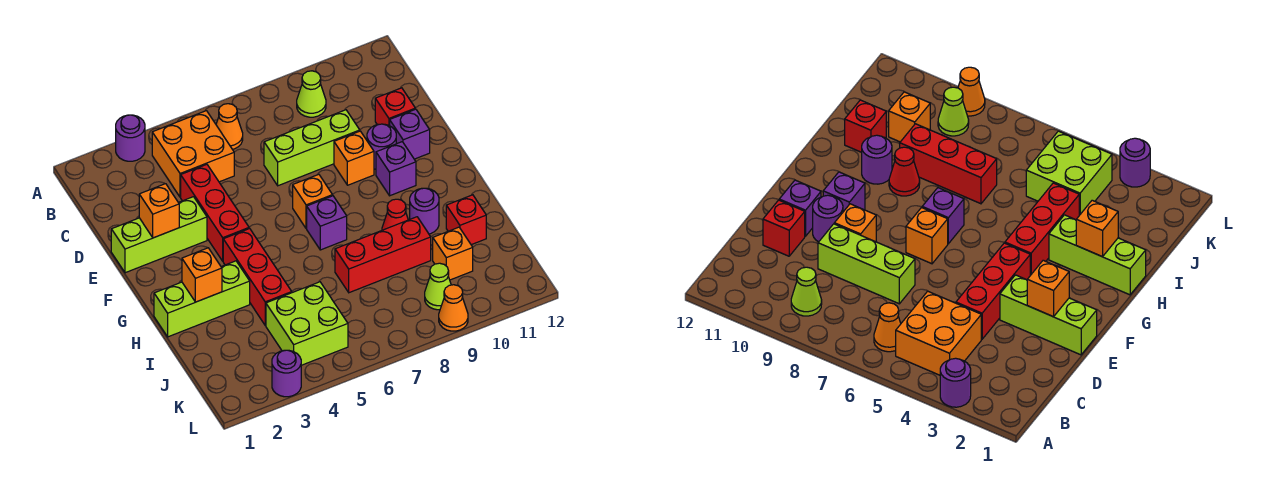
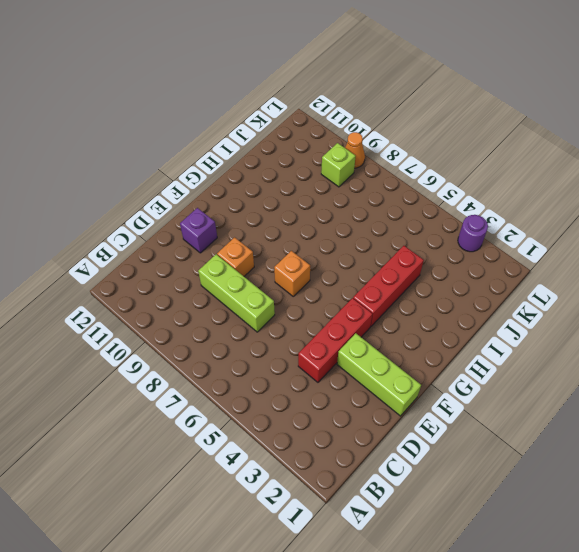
lime 1x1 brick [321,143,356,187] -> lime 1x1 cone [425,263,451,310]
none -> purple 1x1 round brick [116,115,145,161]
none -> orange 2x2 brick [152,111,234,197]
none -> orange 1x1 cone [216,104,243,149]

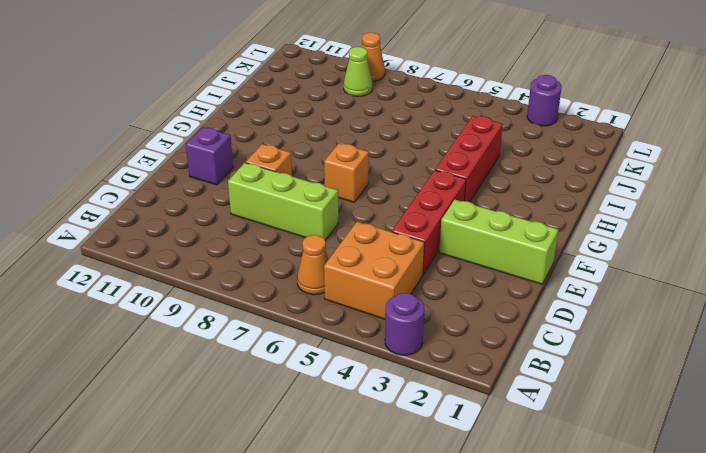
none -> lime 1x1 cone [297,71,326,117]
none -> red 1x1 brick [375,88,415,126]
none -> purple 1x1 round brick [367,124,396,169]

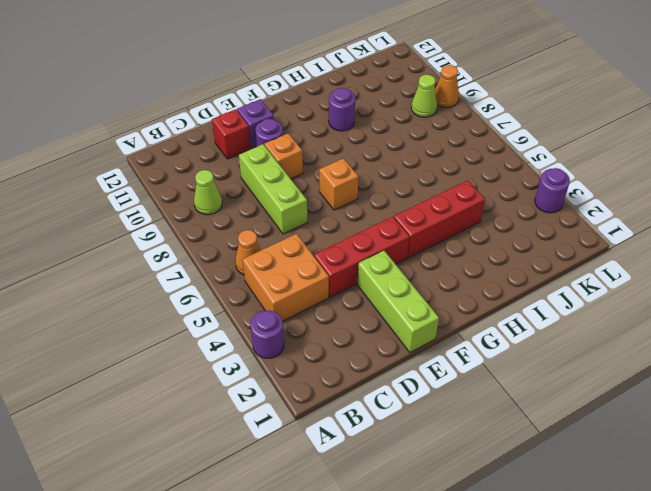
none -> purple 1x1 brick [376,142,416,196]
none -> purple 1x1 brick [307,196,347,250]
none -> lime 1x3 brick [154,261,250,337]

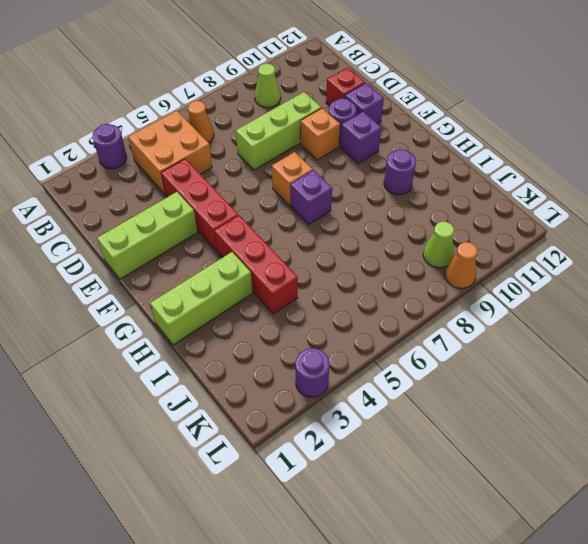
none -> red 1x1 cone [382,199,408,230]
none -> red 1x3 brick [335,217,431,293]
none -> red 1x1 brick [446,195,486,245]

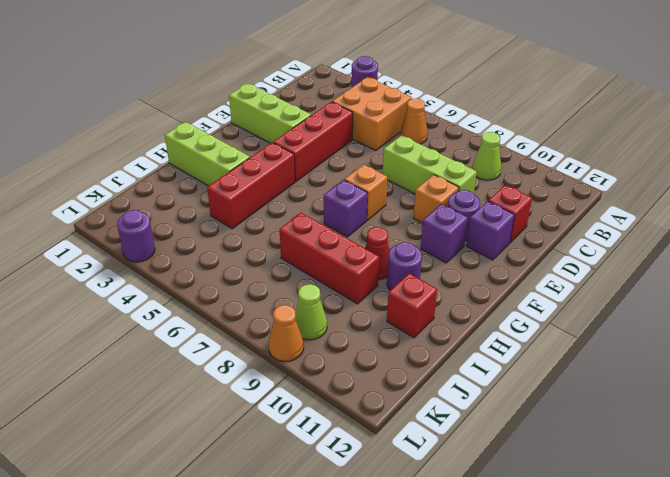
none -> lime 2x2 brick [266,282,348,365]
none -> orange 1x1 brick [433,227,473,280]
none -> orange 1x1 brick [139,184,179,238]

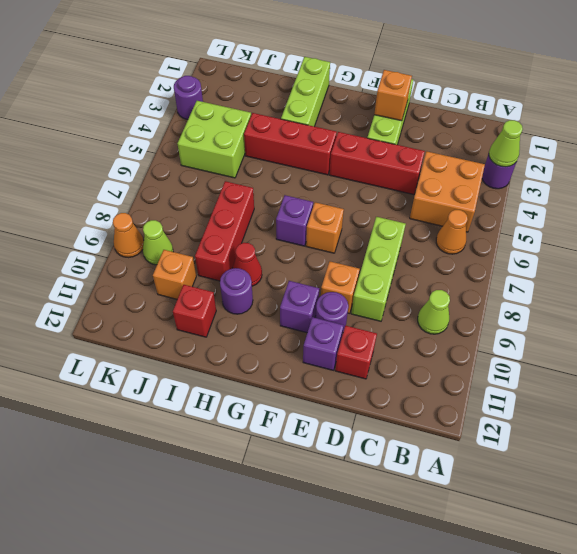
lime 1x1 cone [489,120,523,167] -> none
none -> orange 1x1 brick [182,248,222,302]

